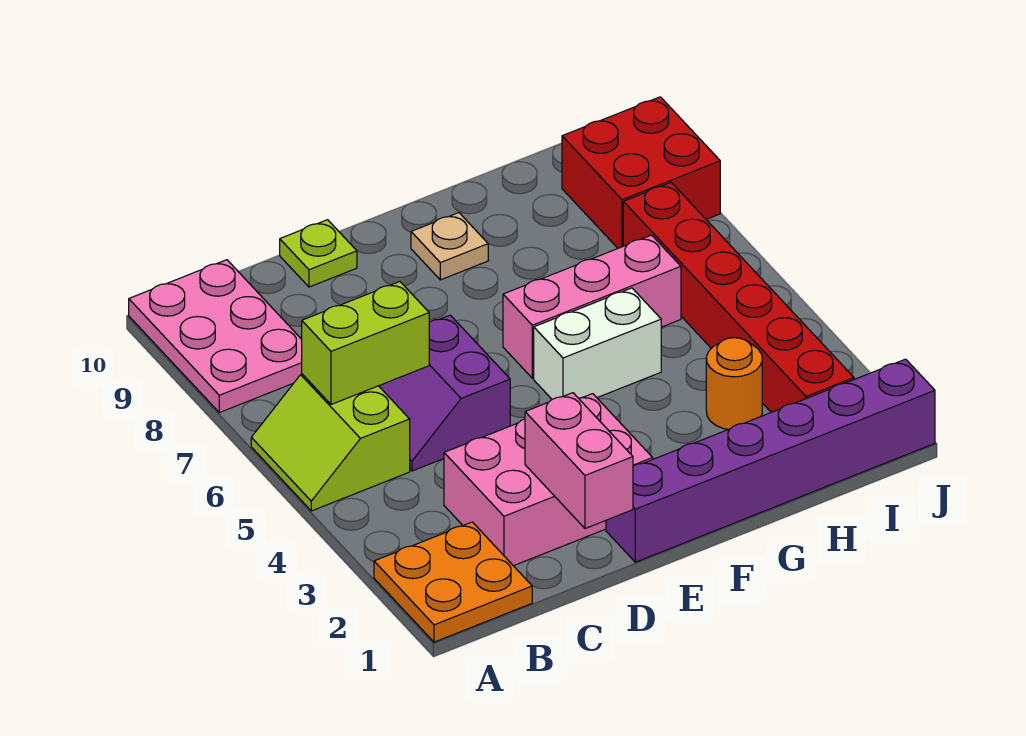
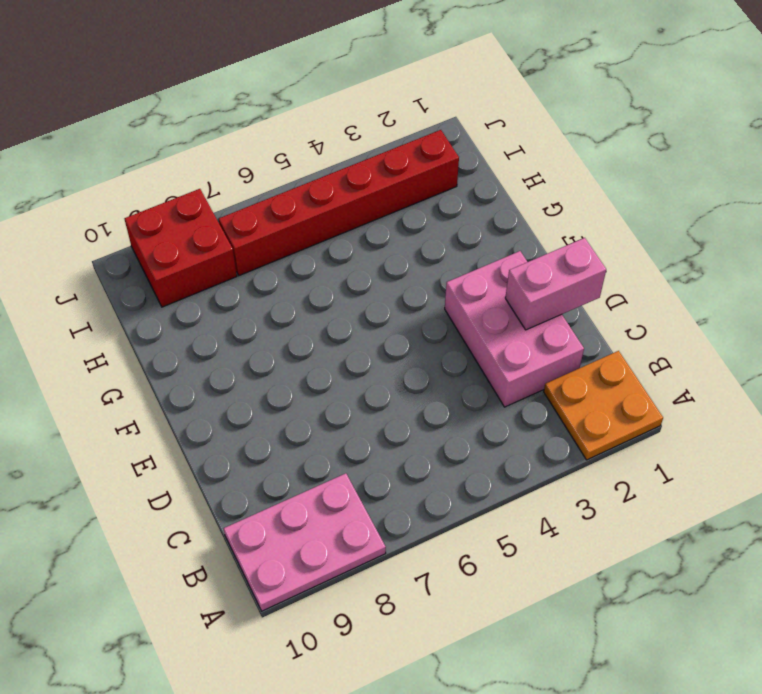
none -> lime 2x2 slope [251,374,410,511]
none -> purple 2x2 slope [379,315,510,471]
none -> lime 1x1 plate [280,220,357,287]

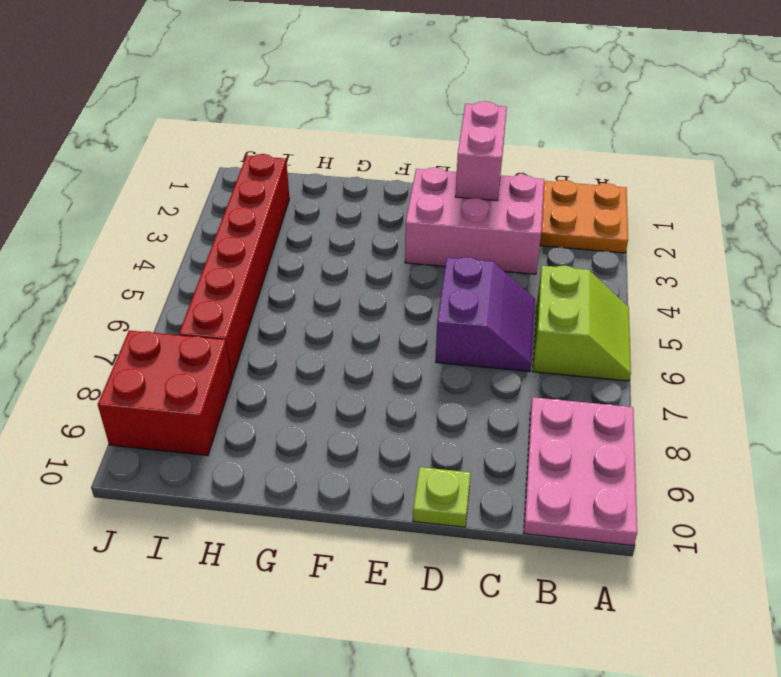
none -> purple 1x6 brick [606,359,935,562]
none -> white 1x2 brick [534,288,661,399]
none -> pink 1x3 brick [503,235,681,378]

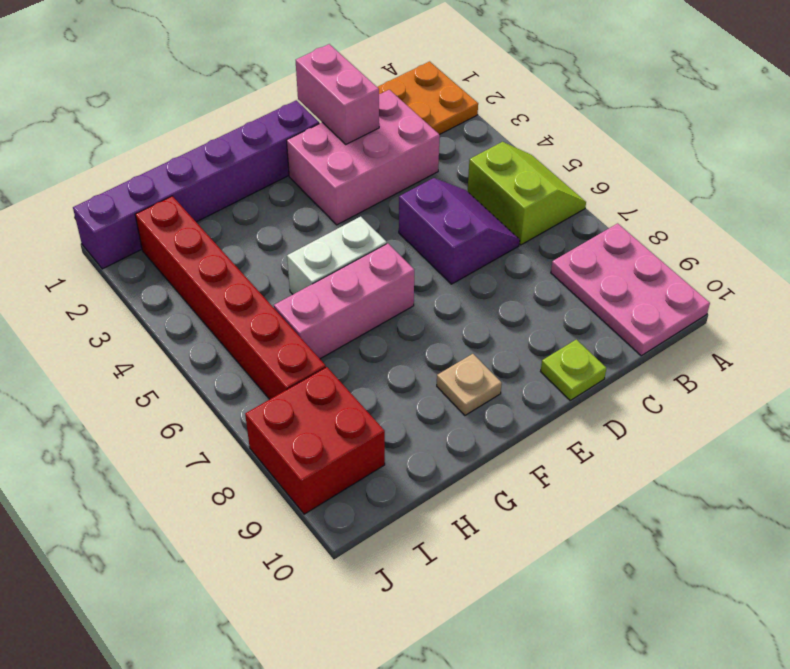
none -> orange 1x1 round brick [706,338,762,429]
none -> lime 1x2 brick [302,282,429,404]

